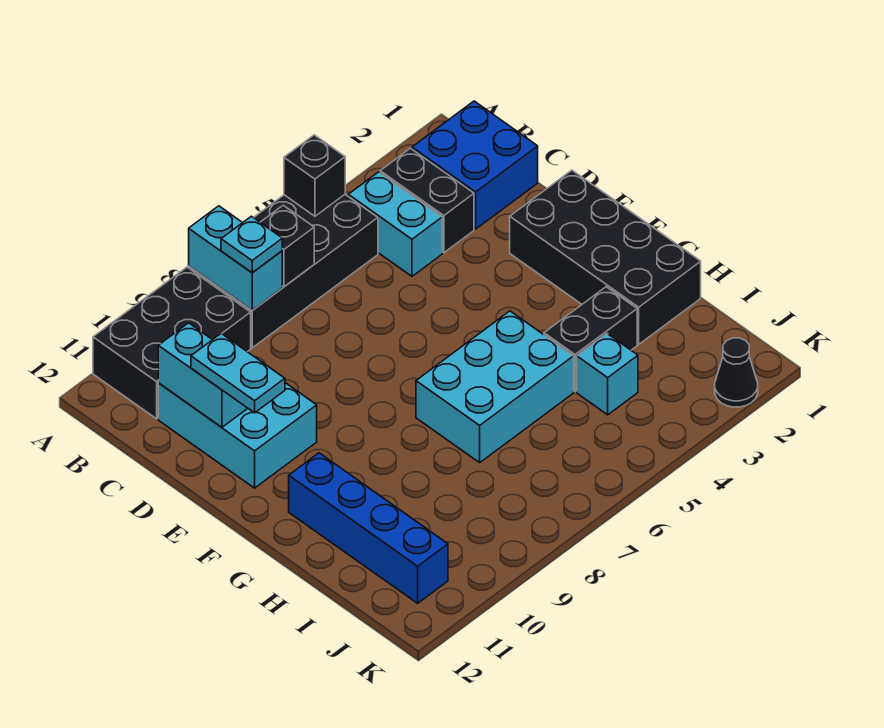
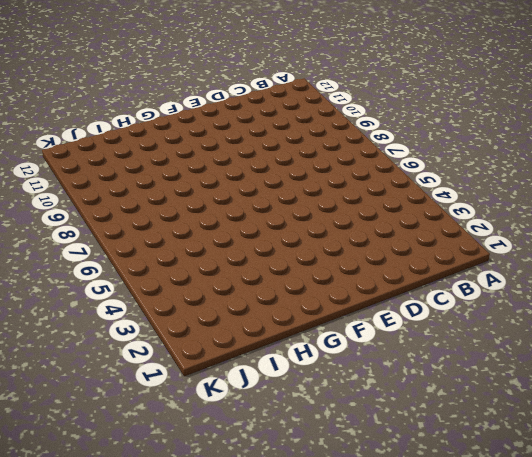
none -> black 2x4 brick [189,195,378,348]
none -> black 2x3 brick [93,267,251,419]
none -> blue 2x2 brick [412,101,538,229]

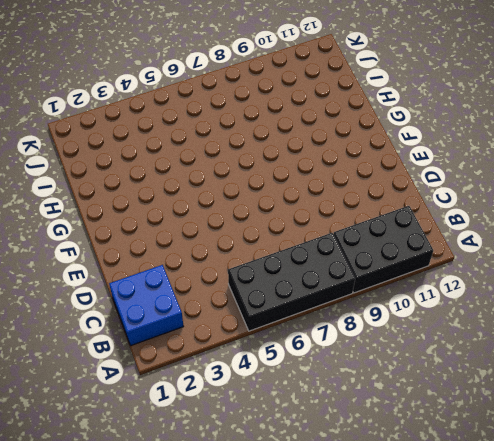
none -> black 1x2 brick [380,148,474,253]
none -> cyan 1x2 brick [348,172,442,276]
none -> cyan 2x3 brick [158,383,317,488]

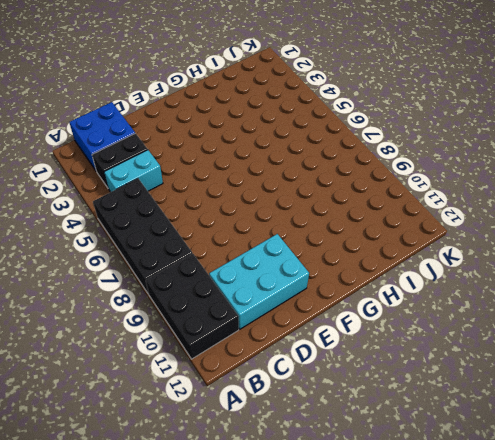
none -> black 2x4 brick [510,170,701,344]
none -> cyan 2x3 brick [416,311,574,463]
none -> blue 1x4 brick [289,453,448,603]

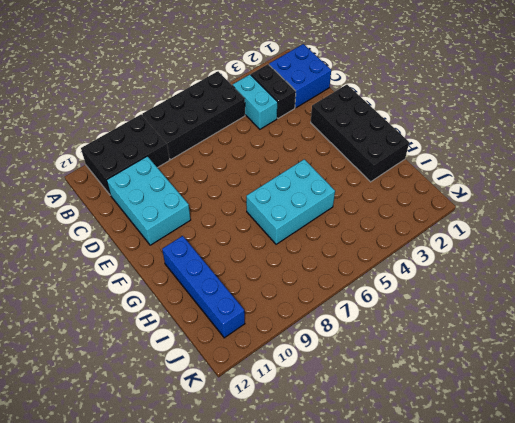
none -> black 1x2 brick [544,287,637,392]
none -> cyan 1x1 brick [577,334,638,415]
none -> black 1x1 cone [715,338,758,407]

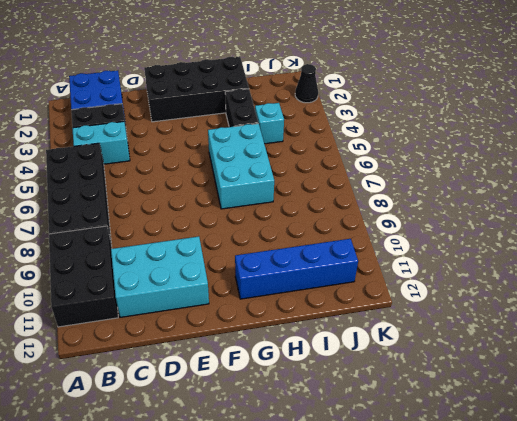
none -> black 1x1 brick [284,135,345,216]
none -> cyan 1x2 brick [189,206,282,310]
none -> black 1x1 brick [260,205,314,287]

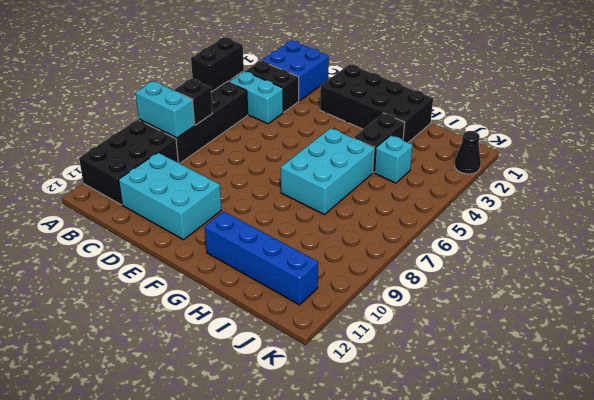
black 1x2 brick [191,37,244,92] -> black 1x1 brick [284,135,345,216]
none -> cyan 1x2 brick [158,323,248,427]
none -> cyan 1x1 plate [221,216,282,273]
none -> cyan 1x2 plate [191,334,285,413]

